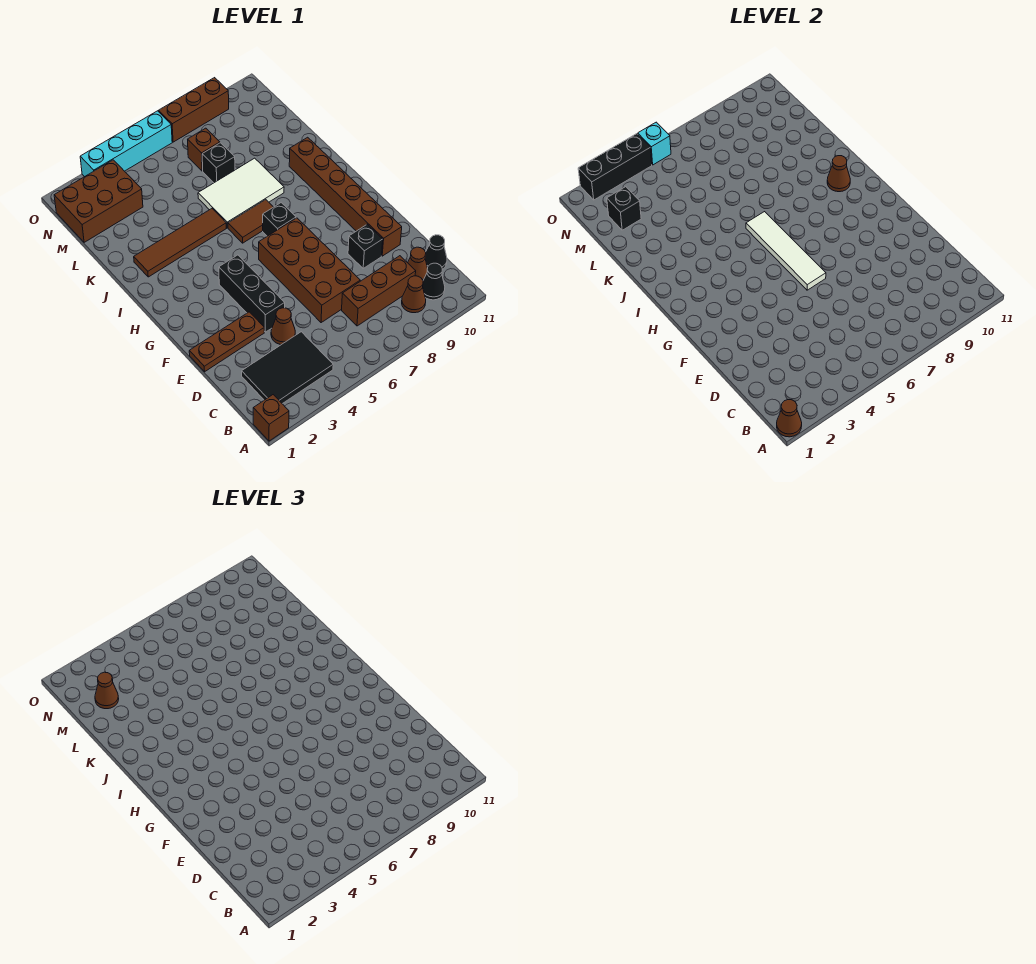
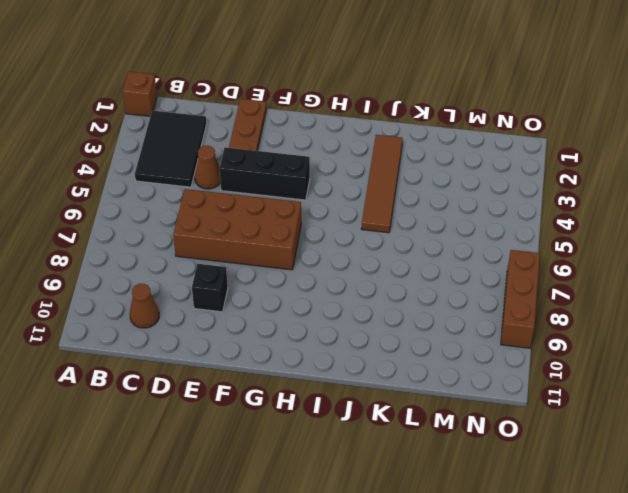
none -> brown 1x1 cone [402,276,426,313]
none -> black 1x1 cone [423,263,445,300]
none -> brown 1x3 brick [342,256,416,326]

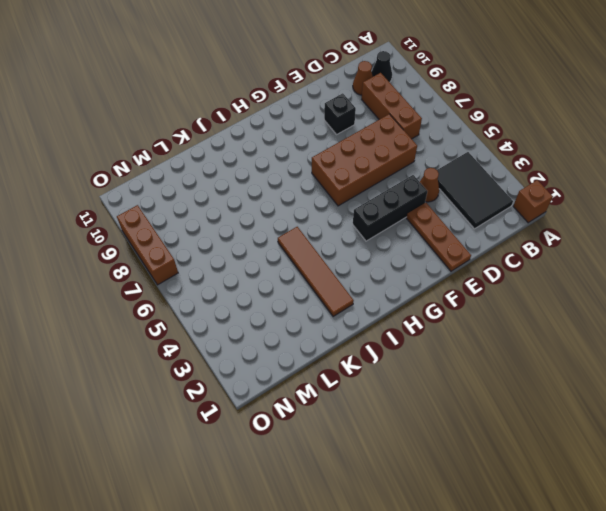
none -> brown 1x1 cone [402,276,426,313]
none -> black 1x1 cone [425,235,447,270]
none -> brown 1x6 brick [289,137,402,256]

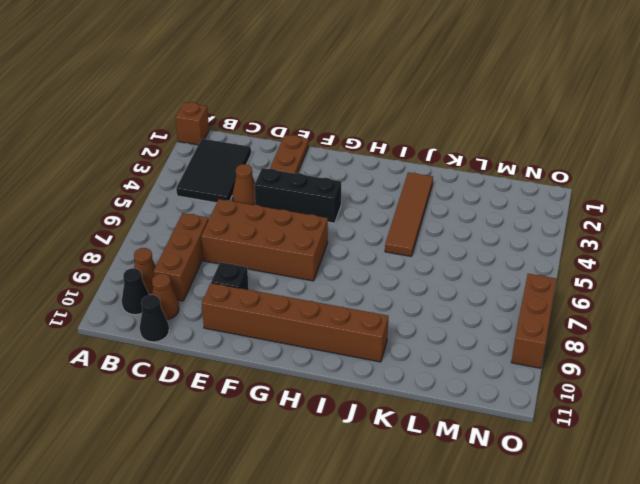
none -> black 1x1 brick [263,203,296,236]
none -> brown 1x2 tile [228,200,273,243]
none -> white 2x3 tile [198,158,284,228]

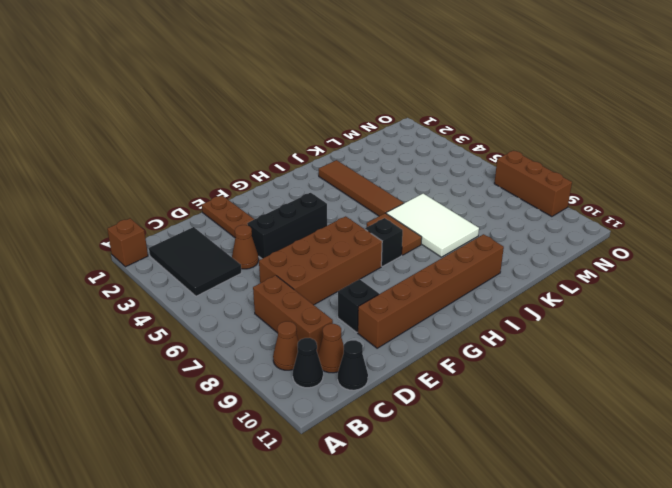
none -> black 1x1 brick [202,143,235,183]
none -> brown 2x3 brick [54,160,143,242]
none -> brown 1x1 brick [188,128,220,171]

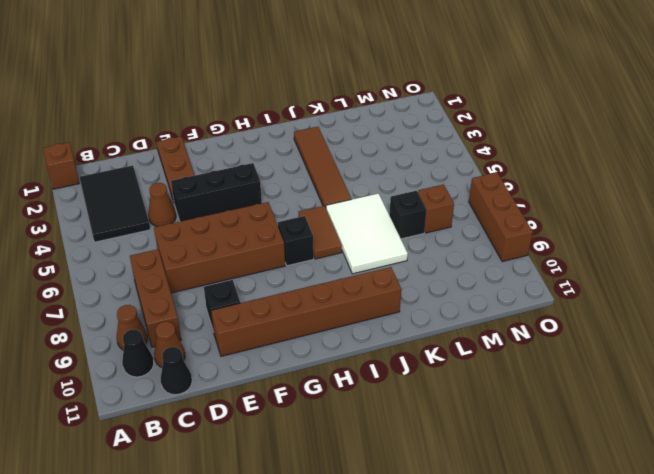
none -> brown 2x3 brick [54,160,143,242]
none -> cyan 1x4 brick [80,111,172,177]
none -> brown 1x1 cone [777,400,802,437]

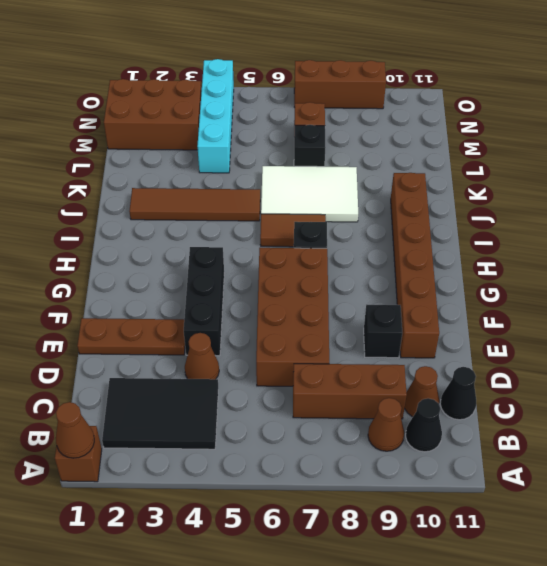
cyan 1x4 brick [197,59,234,173] -> cyan 1x4 brick turned to [80,111,172,177]
none -> white 1x4 tile [746,212,826,290]
none -> brown 1x1 cone [827,156,850,192]
none -> black 1x1 brick [607,187,641,230]

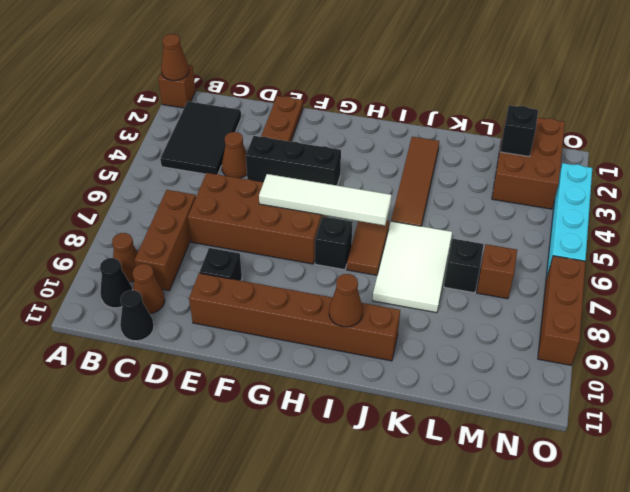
none -> black 1x3 brick [578,134,652,200]
none -> cyan 1x1 brick [638,122,671,165]
none -> brown 1x1 cone [95,672,119,709]

